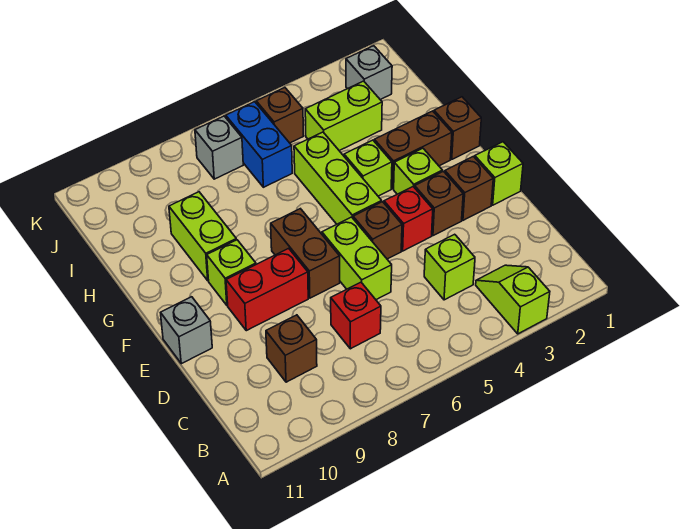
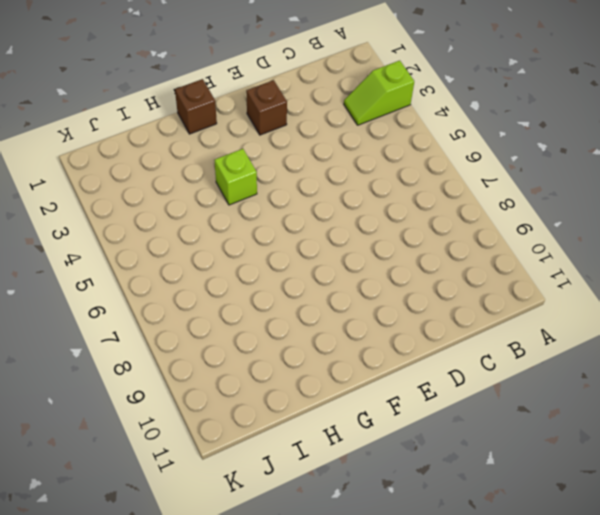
none -> lime 1x1 brick [424,234,475,300]
none -> red 1x1 brick [331,282,381,349]
none -> brown 1x1 brick [266,315,317,382]

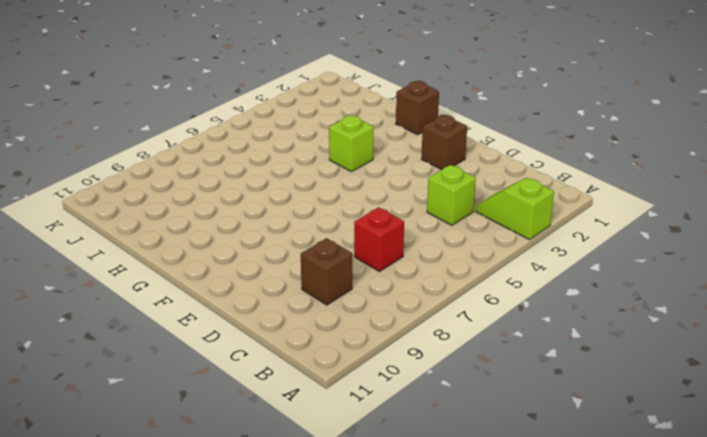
none -> lime 1x2 brick [322,217,392,300]
none -> lime 1x1 brick [475,142,523,205]
none -> brown 1x1 brick [415,171,463,236]

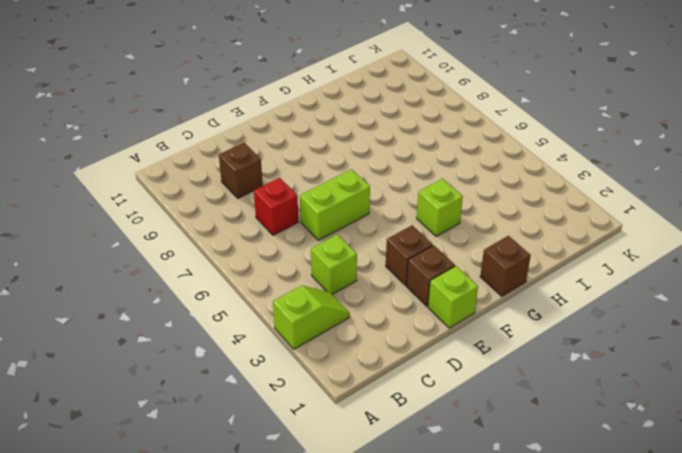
none -> red 1x1 brick [384,187,433,251]
none -> brown 1x1 brick [353,202,402,259]
none -> brown 1x2 brick [271,209,340,298]

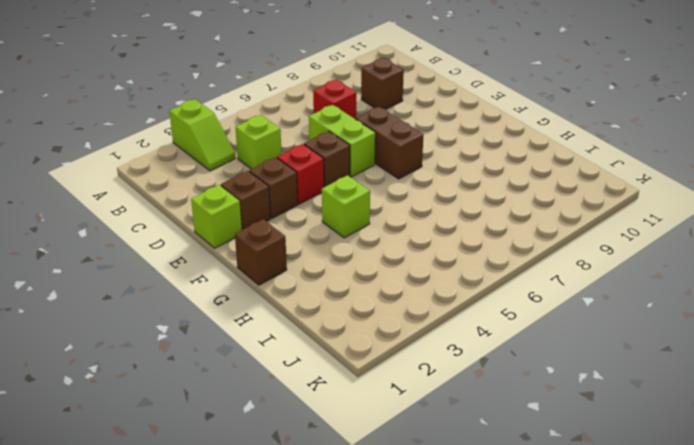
none -> red 1x2 brick [226,248,308,331]
none -> grey 1x1 brick [161,297,212,364]
none -> lime 1x1 brick [394,148,443,194]

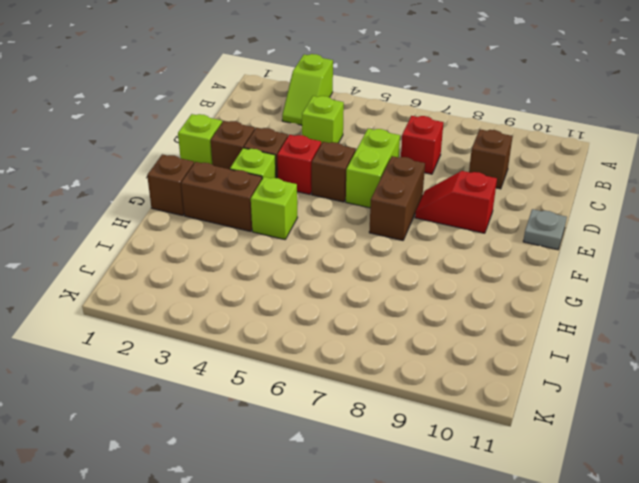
red 1x2 slope [415,171,497,233] -> red 1x2 brick [226,248,308,331]
grey 1x1 plate [523,209,567,250] -> grey 1x1 brick [161,297,212,364]
none -> lime 1x3 brick [294,132,382,224]
none -> lime 1x1 brick [207,240,256,305]
none -> lime 1x2 brick [169,192,236,281]

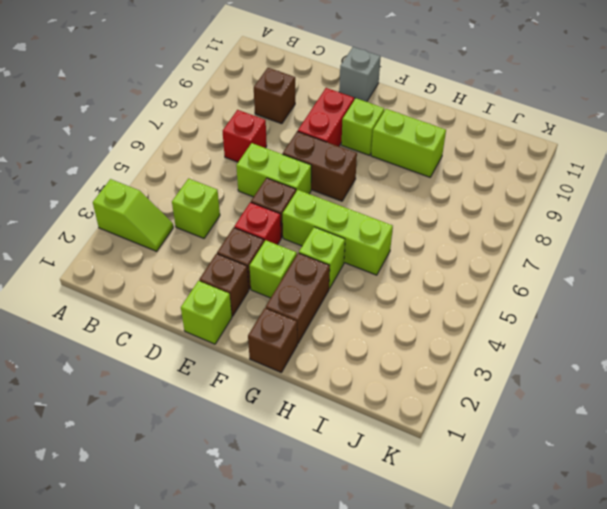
none -> lime 1x2 brick [305,81,382,151]
none -> blue 1x2 brick [226,102,292,187]
none -> grey 1x1 brick [346,46,392,100]

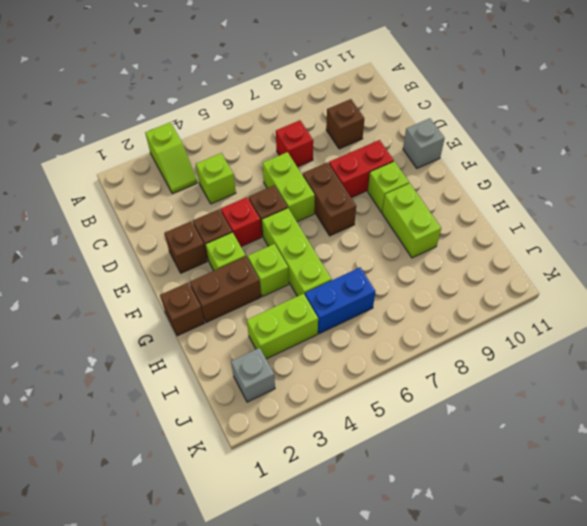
blue 1x2 brick [305,267,375,334] -> blue 1x2 brick turned to [226,102,292,187]
none -> lime 1x1 brick [475,142,523,205]
none -> brown 1x1 brick [256,88,303,143]
none -> grey 1x1 brick [195,116,243,179]

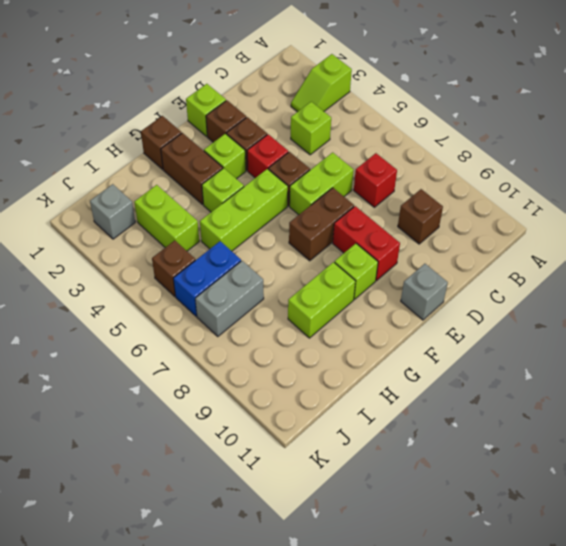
grey 1x2 brick [195,261,264,337] -> grey 1x1 brick [195,116,243,179]

